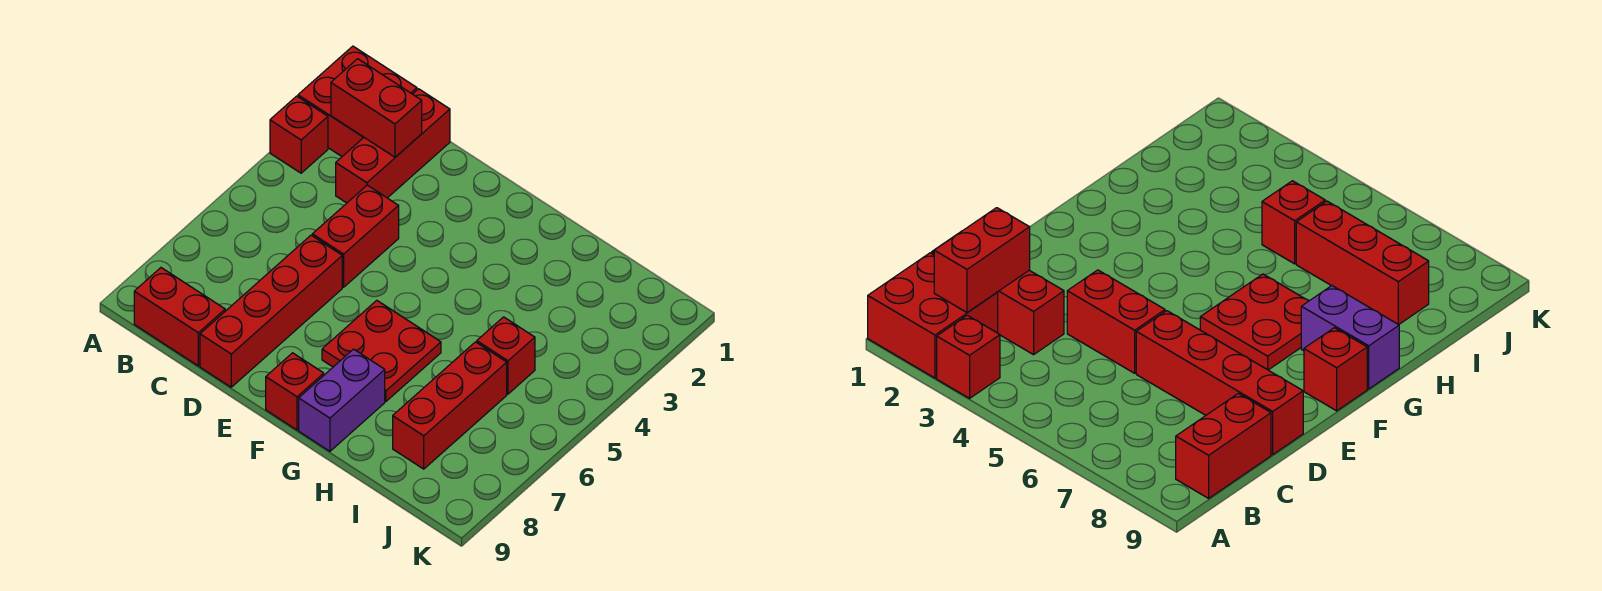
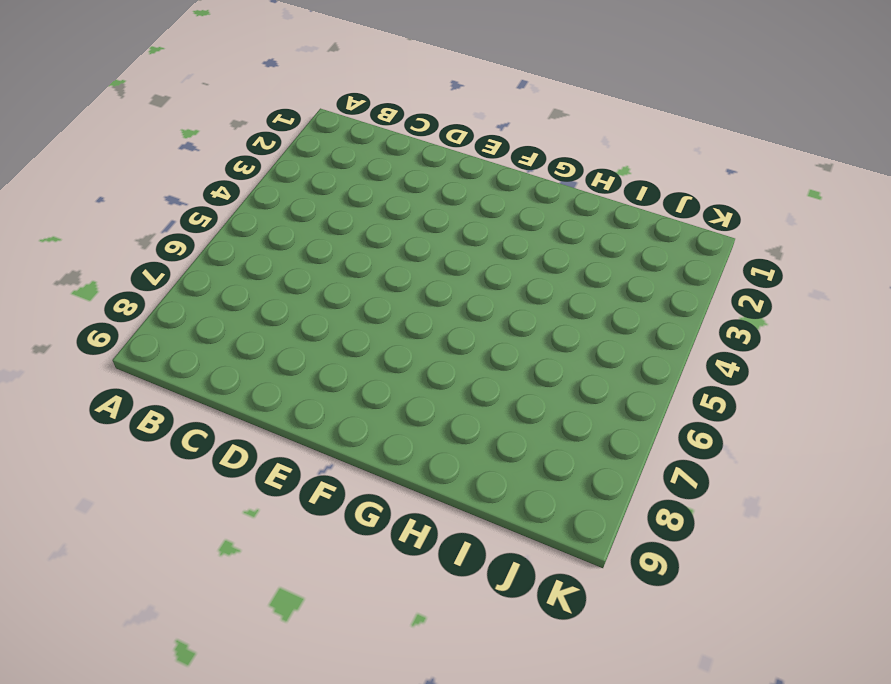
none -> red 2x2 brick [298,46,417,156]
none -> red 1x1 brick [270,96,328,173]
none -> red 1x2 brick [134,268,225,366]

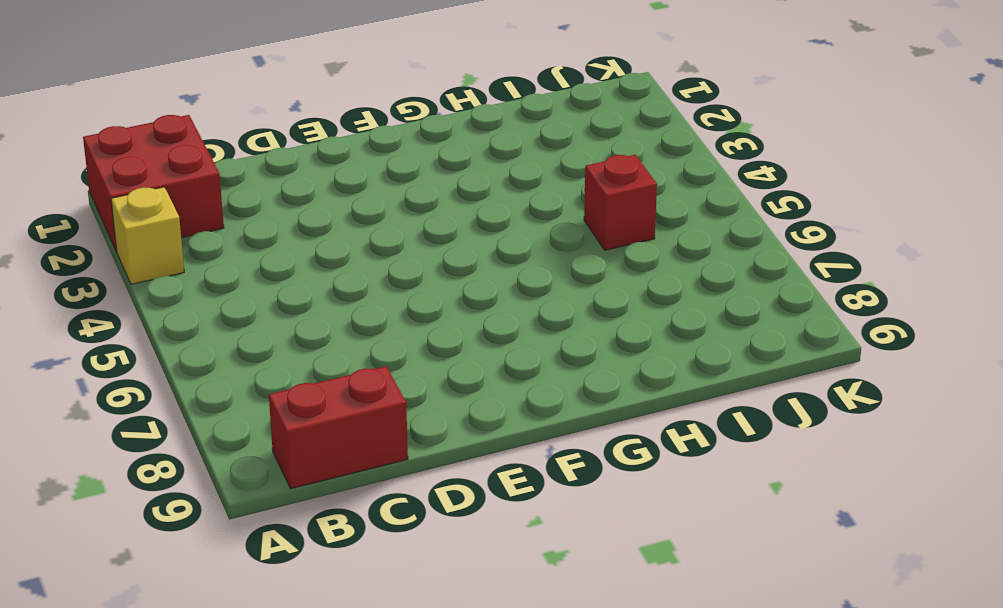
yellow 1x1 brick [111,187,184,284] -> red 1x1 brick [270,96,328,173]
none -> red 1x3 brick [336,89,450,203]
none -> red 1x2 brick [312,185,399,287]
none -> red 1x4 brick [200,235,342,387]

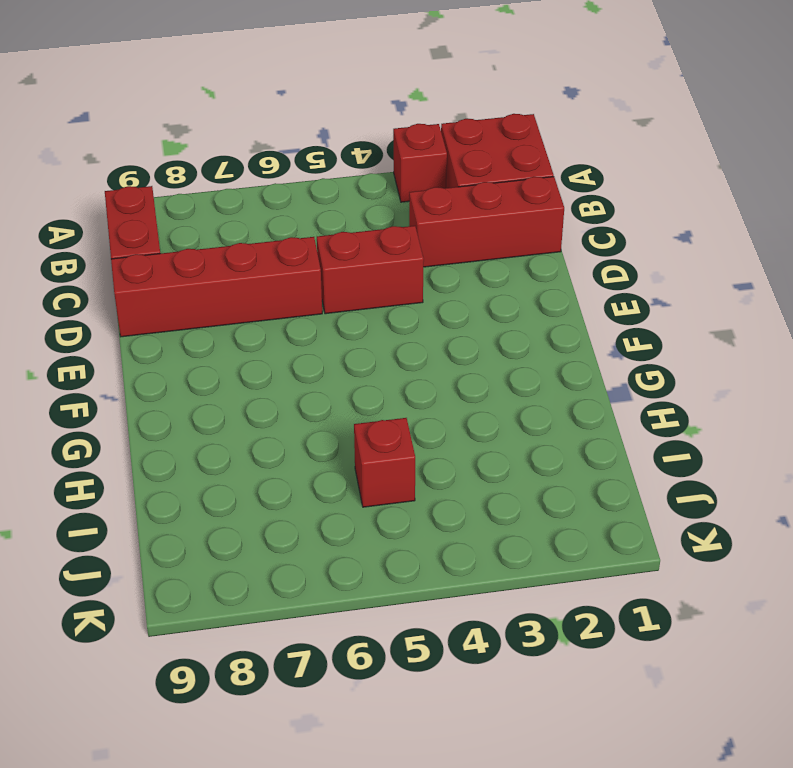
none -> red 2x2 plate [322,300,441,401]
none -> red 1x1 brick [266,353,324,430]
none -> purple 1x2 brick [299,349,385,451]

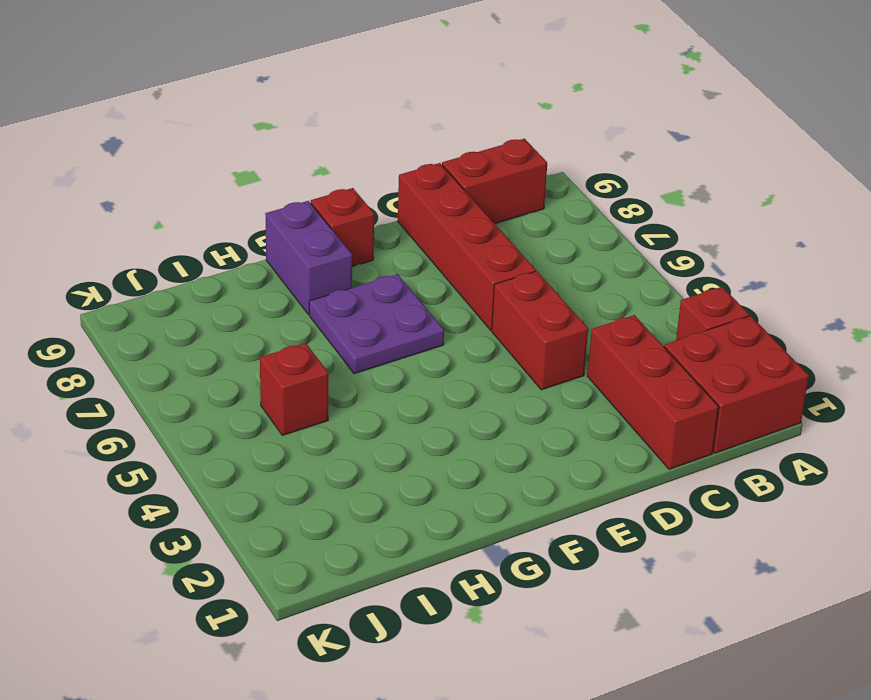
purple 2x2 plate [309,274,444,374] -> red 2x2 plate [322,300,441,401]
none -> red 1x3 brick [393,342,507,469]
none -> red 1x2 brick [331,59,422,157]

